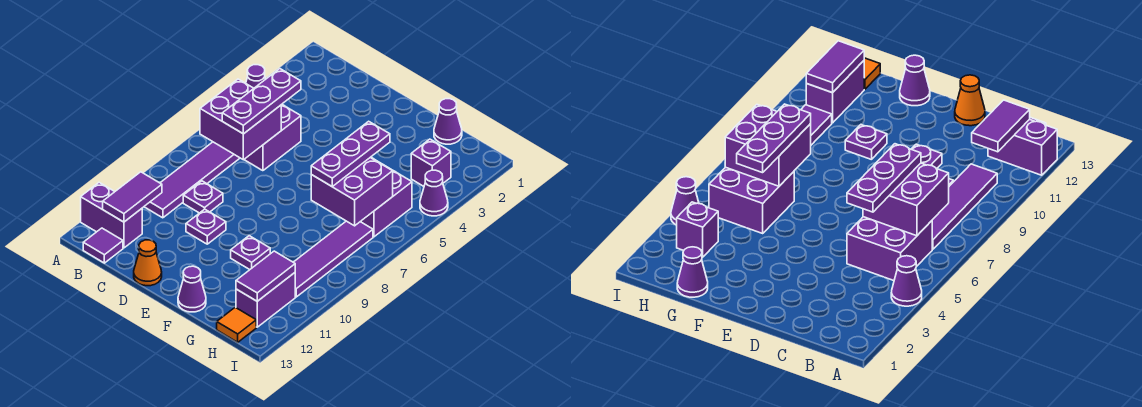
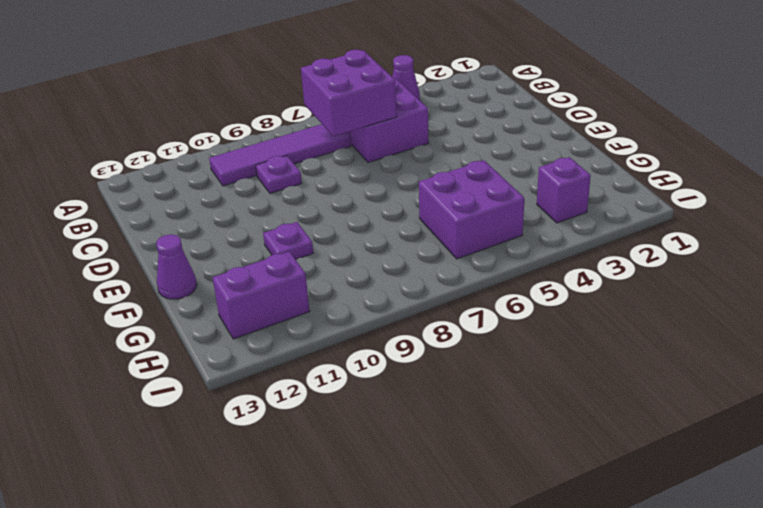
none -> purple 1x2 brick [81,183,142,248]
none -> purple 1x1 tile [83,228,123,263]
none -> purple 1x1 plate [186,209,226,244]

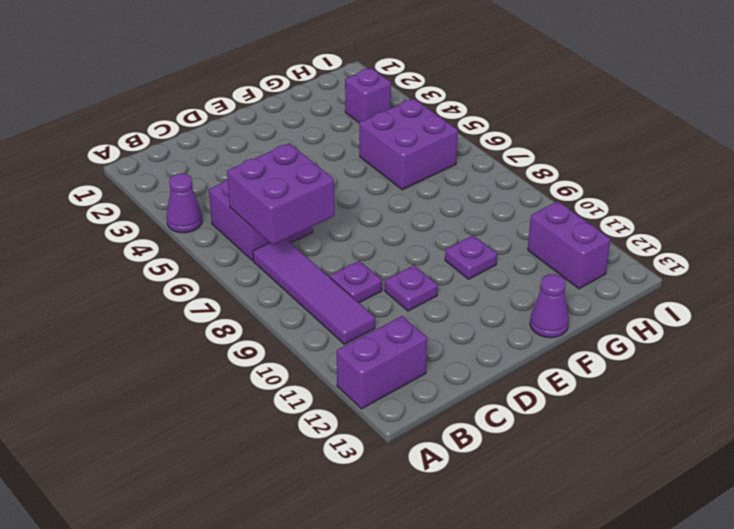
none -> purple 1x1 tile [83,228,123,263]
none -> orange 1x1 cone [134,240,162,286]
none -> purple 1x1 cone [434,99,462,144]

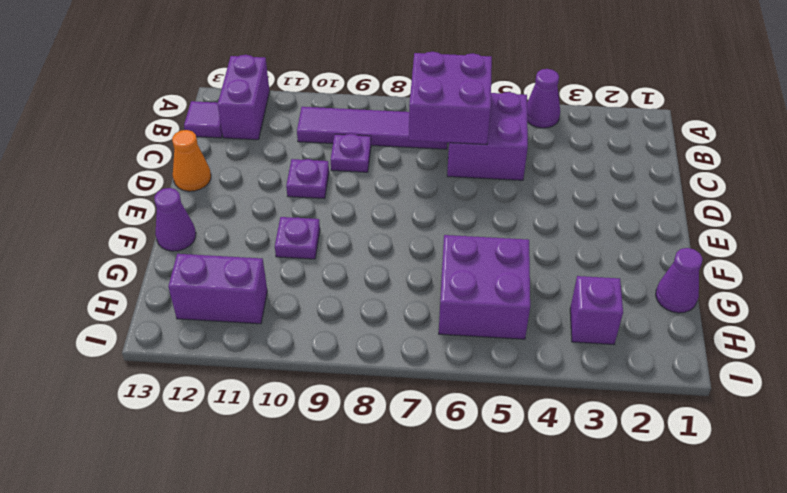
none -> purple 1x4 tile [293,221,373,297]
none -> orange 1x1 tile [217,307,256,342]
none -> purple 1x1 cone [420,170,448,216]

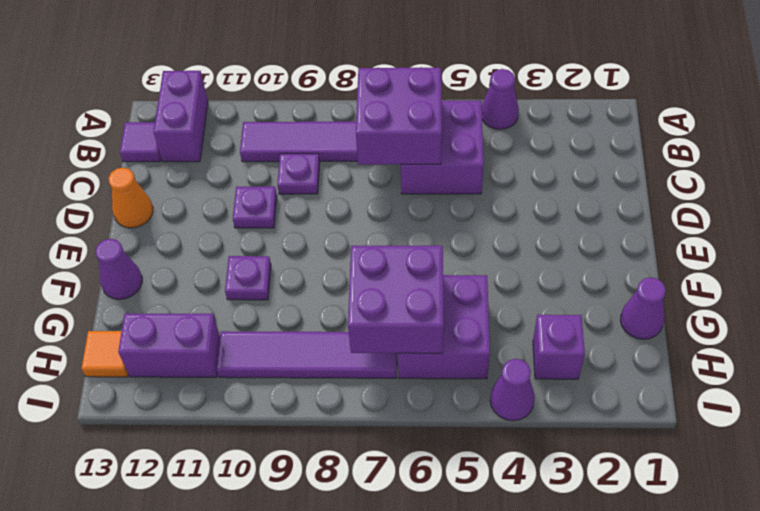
none -> purple 1x2 tile [103,172,162,222]
none -> purple 1x2 tile [236,251,295,301]
none -> purple 1x3 plate [222,69,301,134]

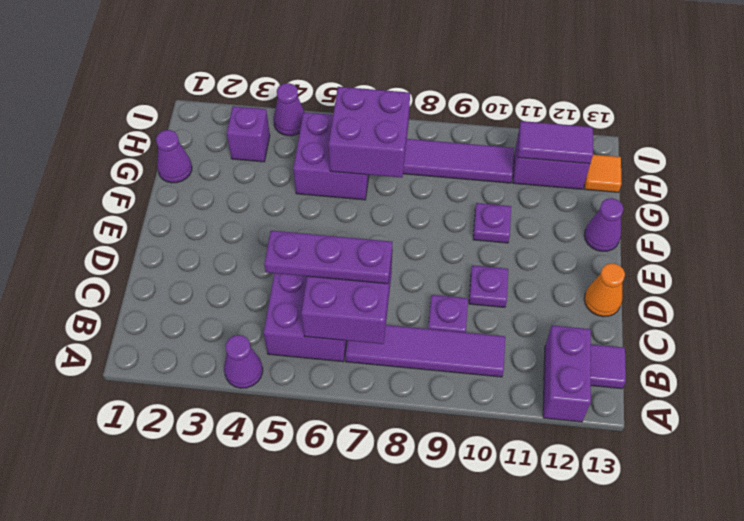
none -> purple 1x2 tile [103,172,162,222]
none -> purple 1x3 plate [311,121,390,186]

